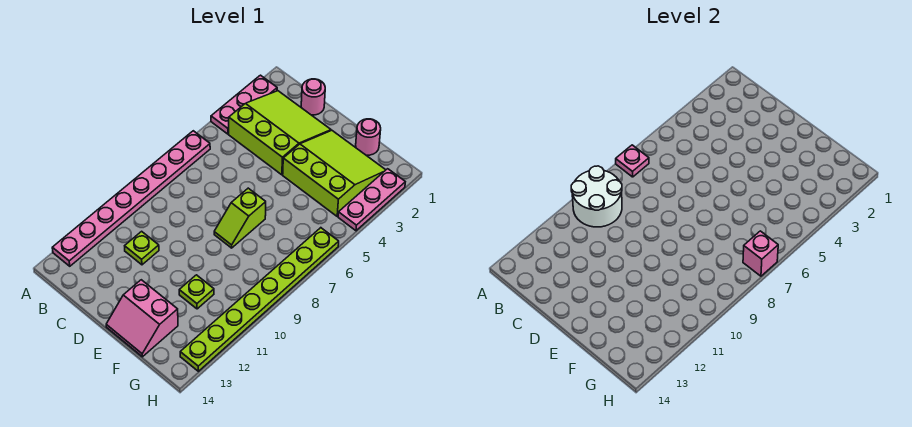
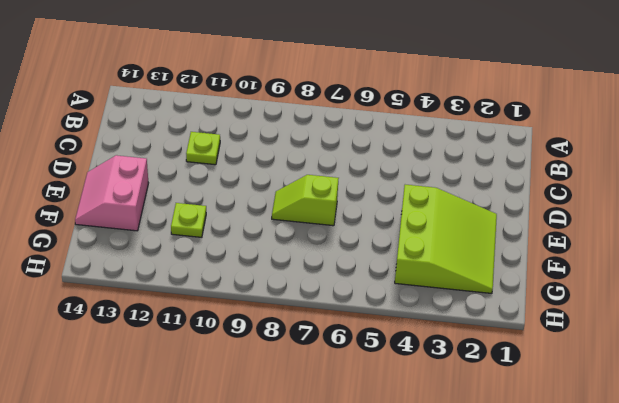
none -> pink 1x3 plate [211,75,277,134]
none -> pink 1x8 plate [52,131,210,266]
none -> lime 3x3 slope [229,91,331,175]

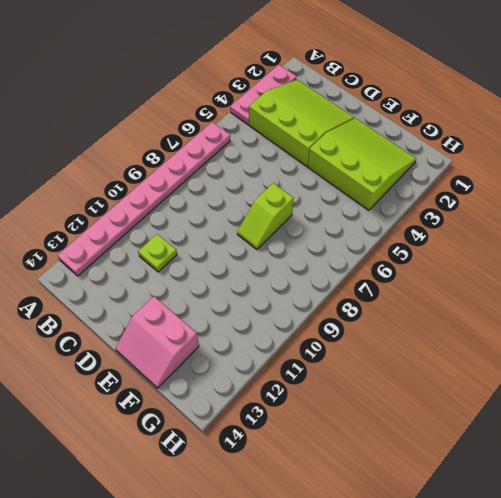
none -> pink 1x1 round brick [301,79,325,115]
none -> pink 1x1 round brick [356,119,381,155]
none -> lime 1x1 plate [179,275,214,309]

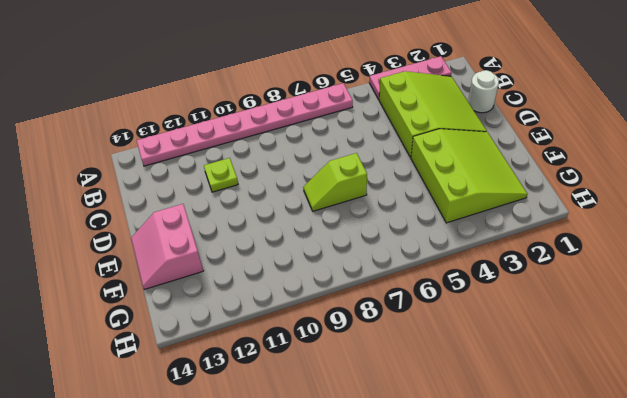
white 1x1 round brick [468,70,499,113] -> pink 1x1 round brick [301,79,325,115]
none -> pink 1x1 round brick [356,119,381,155]
none -> lime 1x1 plate [179,275,214,309]
none -> pink 1x3 plate [338,169,405,231]

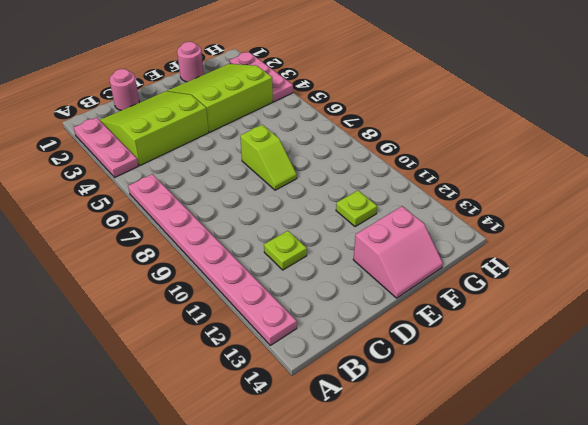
none -> lime 1x8 plate [180,228,339,371]
none -> pink 1x1 plate [616,145,649,177]
none -> white 2x2 round brick [571,166,622,227]

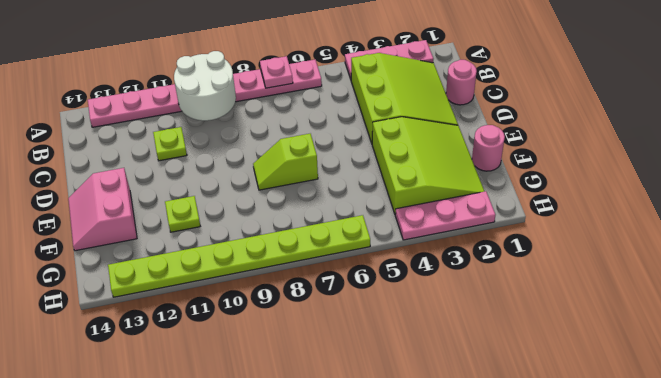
none -> pink 1x1 brick [743,231,778,276]

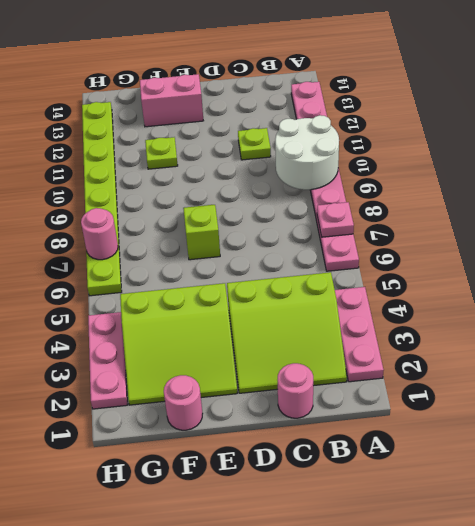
pink 1x1 round brick [81,208,118,260] -> pink 1x1 brick [743,231,778,276]

